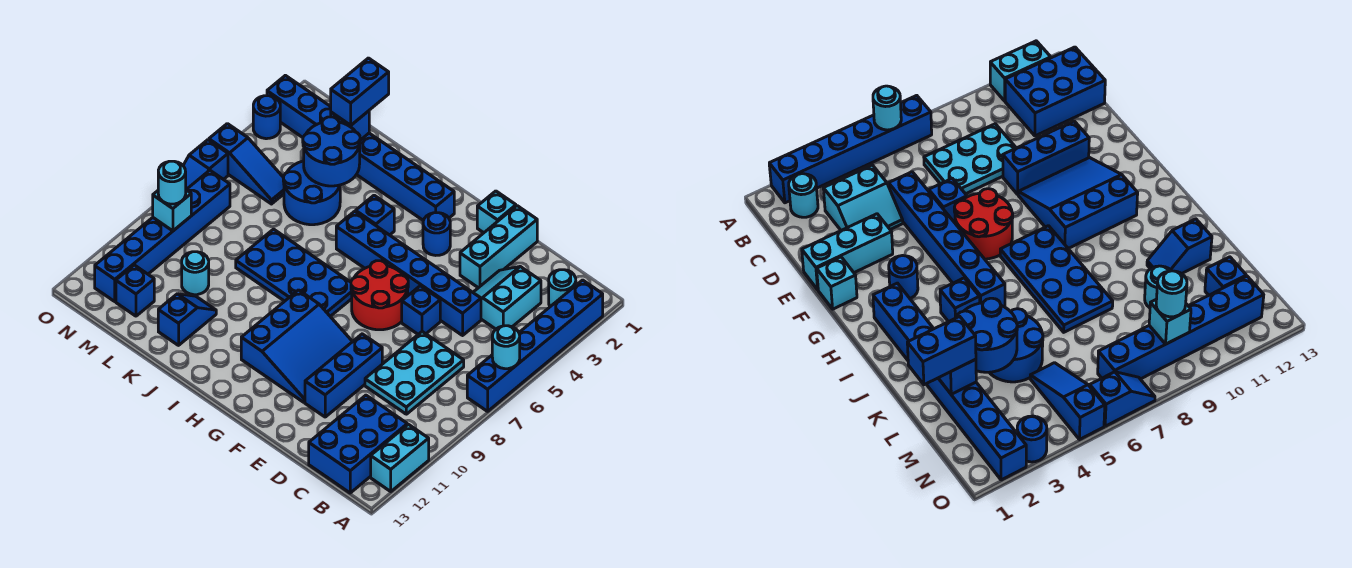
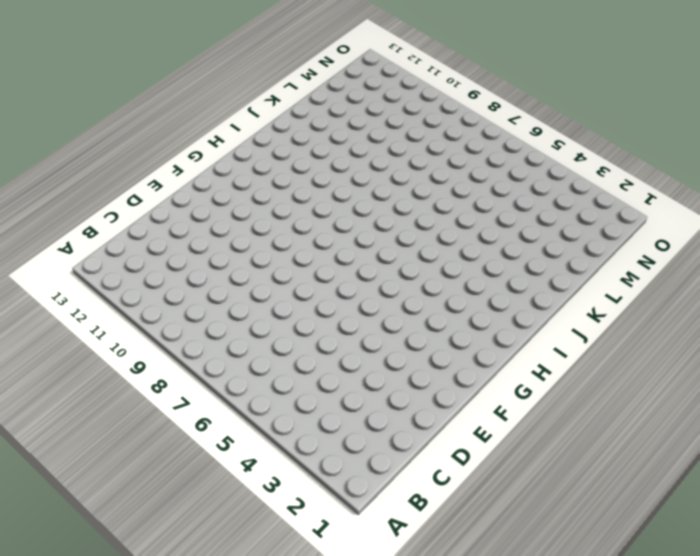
none -> blue 1x6 brick [467,280,603,411]
none -> cyan 1x2 brick [371,424,429,491]
none -> cyan 1x1 round brick [549,270,576,307]
none -> blue 2x3 brick [309,395,407,493]

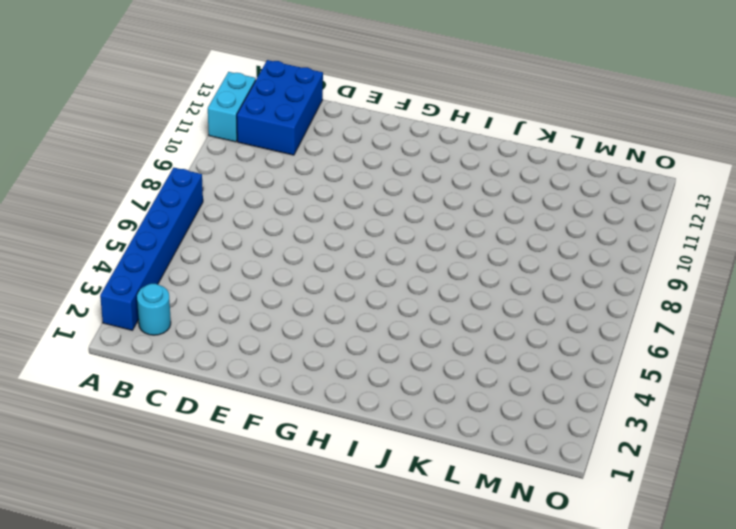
none -> cyan 2x2 slope [473,267,541,329]
none -> cyan 2x3 plate [365,332,464,414]
none -> blue 1x6 brick [336,211,481,335]
none -> cyan 1x3 brick [460,206,537,288]

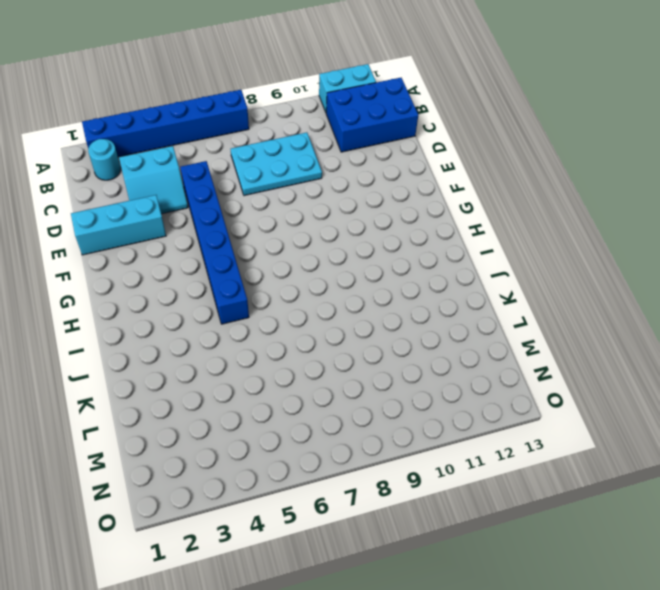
none -> blue 1x1 brick [402,286,440,334]
none -> blue 1x3 brick [305,334,382,417]
none -> cyan 1x1 brick [477,191,516,233]
none -> red 2x2 round brick [351,261,408,330]

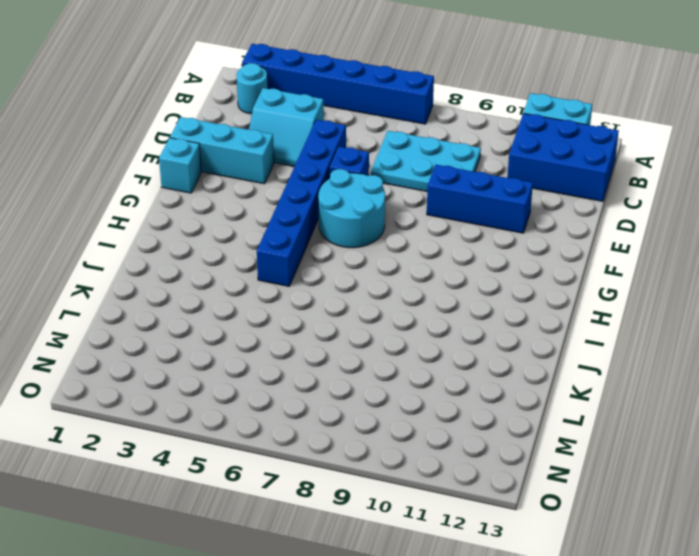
cyan 2x2 round brick [318,169,385,248] -> red 2x2 round brick [351,261,408,330]
none -> blue 3x3 slope [241,290,352,402]
none -> blue 1x1 round brick [423,213,450,255]
none -> blue 1x8 brick [267,75,454,221]
none -> blue 2x4 plate [236,229,352,316]

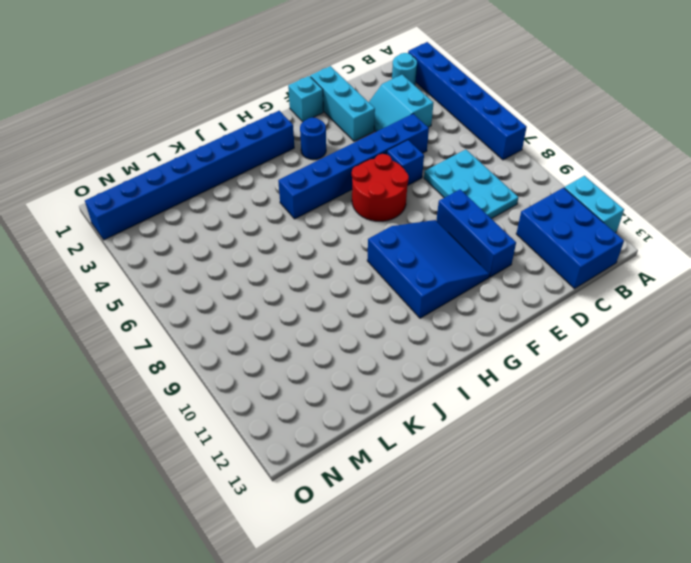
none -> blue 2x4 plate [236,229,352,316]
none -> blue 1x1 brick [356,195,394,235]
none -> blue 2x2 round brick [283,161,340,225]
none -> blue 1x2 slope [158,294,216,345]

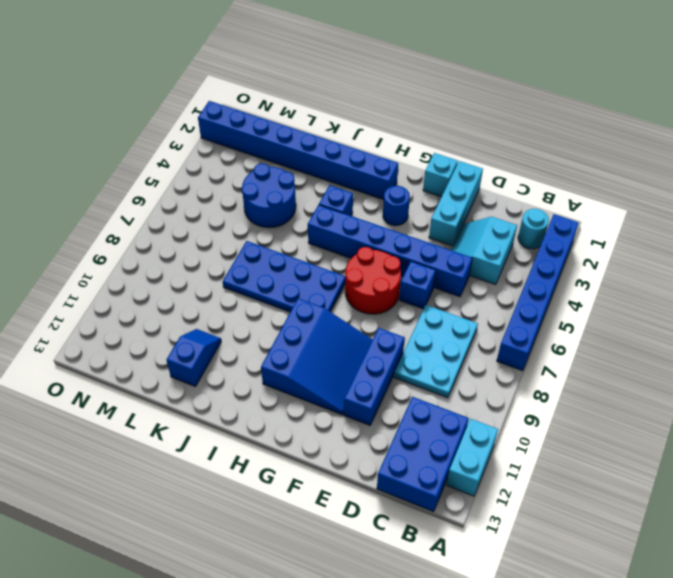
none -> cyan 1x1 round brick [182,252,209,295]
none -> blue 1x3 slope [209,124,284,204]
none -> blue 1x1 brick [116,265,154,316]
none -> blue 1x6 brick [95,170,230,301]

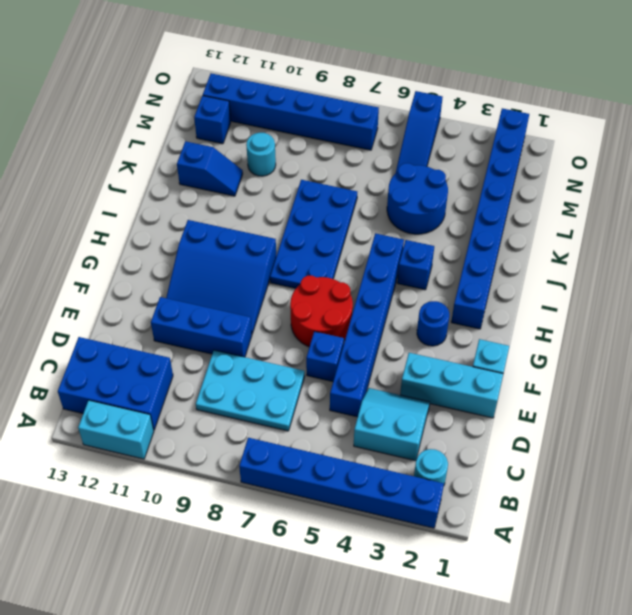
none -> blue 1x1 round brick [253,96,280,139]
none -> blue 1x2 slope [183,140,228,189]
none -> cyan 1x1 round brick [492,326,520,369]
none -> blue 2x2 round brick [303,117,360,186]

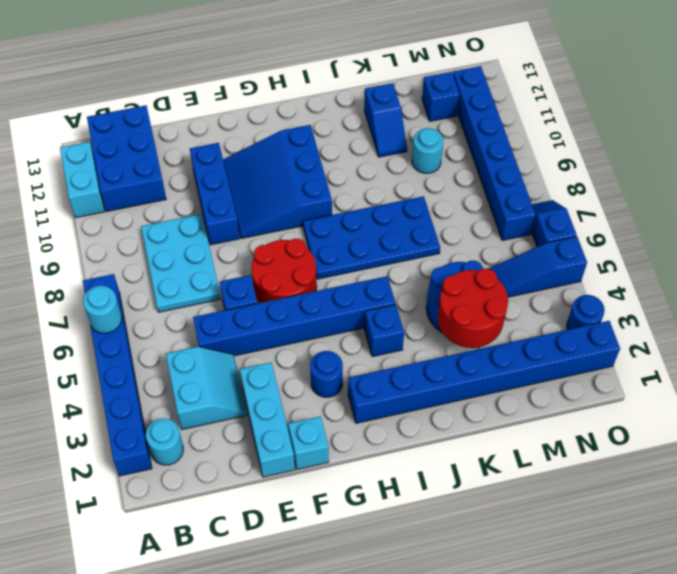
red 2x2 round brick [438,269,508,348] -> blue 2x2 round brick [303,117,360,186]
none -> blue 1x1 brick [331,111,369,140]
none -> cyan 1x1 brick [153,190,191,231]
none -> blue 1x2 brick [331,58,389,125]
none -> cyan 1x1 round brick [158,161,186,204]

